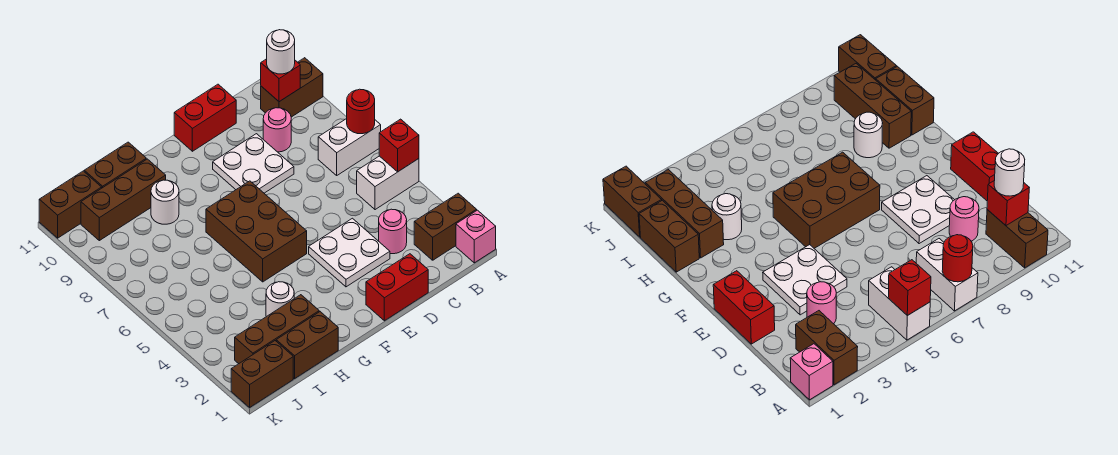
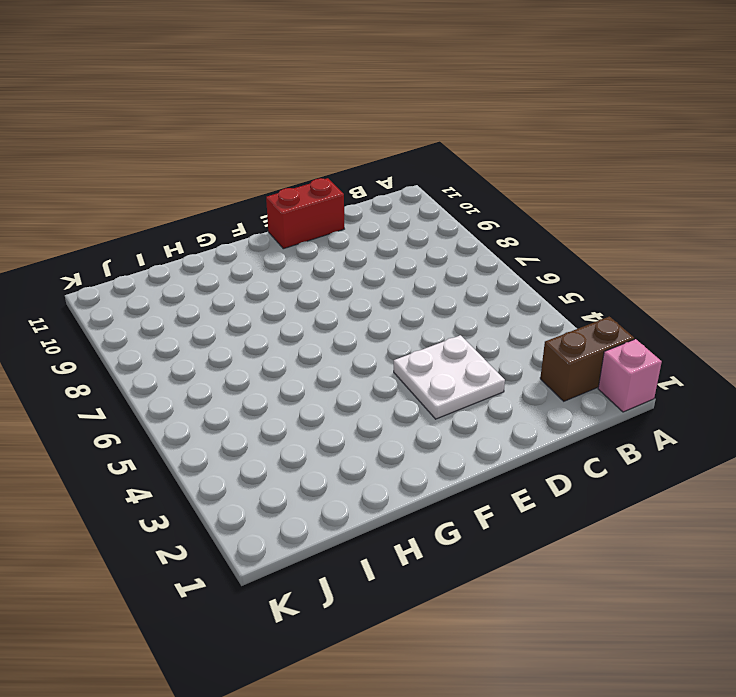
none -> white 1x2 brick [357,156,419,210]
none -> white 1x2 brick [318,119,381,175]
none -> brown 1x2 brick [261,58,323,117]

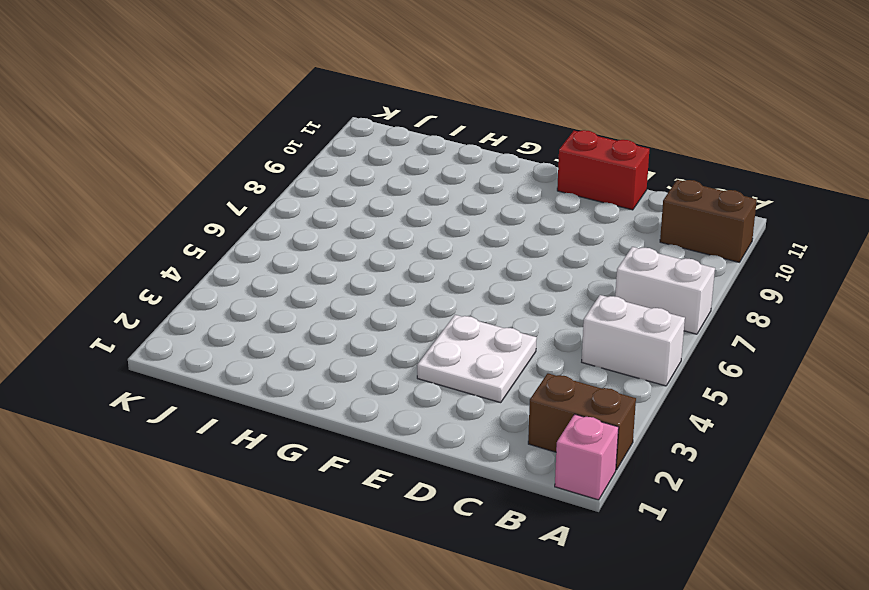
none -> pink 1x1 round brick [379,209,407,254]
none -> pink 1x1 round brick [263,108,291,152]
none -> red 1x2 brick [366,254,428,321]

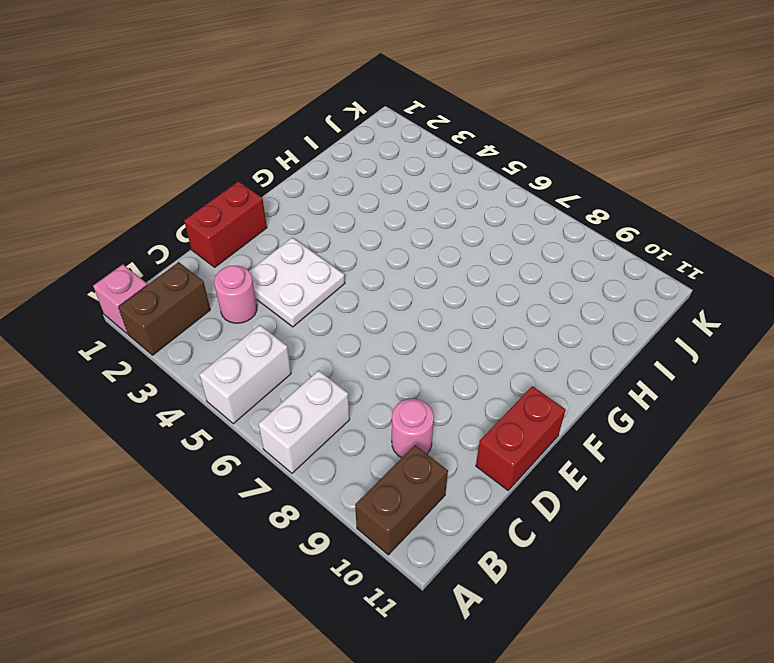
none -> white 2x2 plate [213,134,294,193]
none -> brown 2x3 brick [206,181,307,282]
none -> brown 1x2 brick [276,312,338,379]

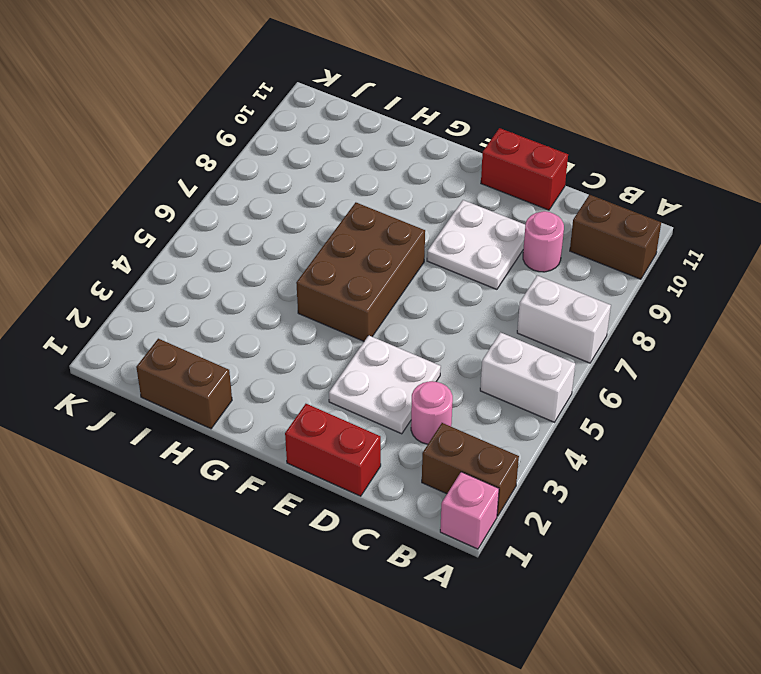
none -> brown 1x3 brick [235,295,319,364]
none -> white 1x1 round brick [266,282,294,317]
none -> white 1x1 round brick [151,180,179,224]

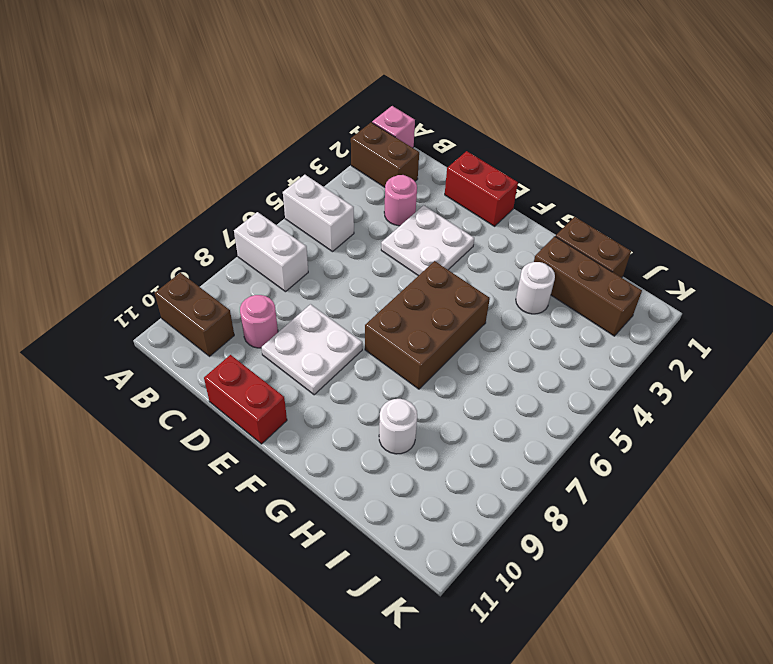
none -> brown 1x3 brick [81,159,166,241]
none -> brown 1x2 brick [84,142,146,188]
none -> brown 1x2 brick [231,341,293,407]

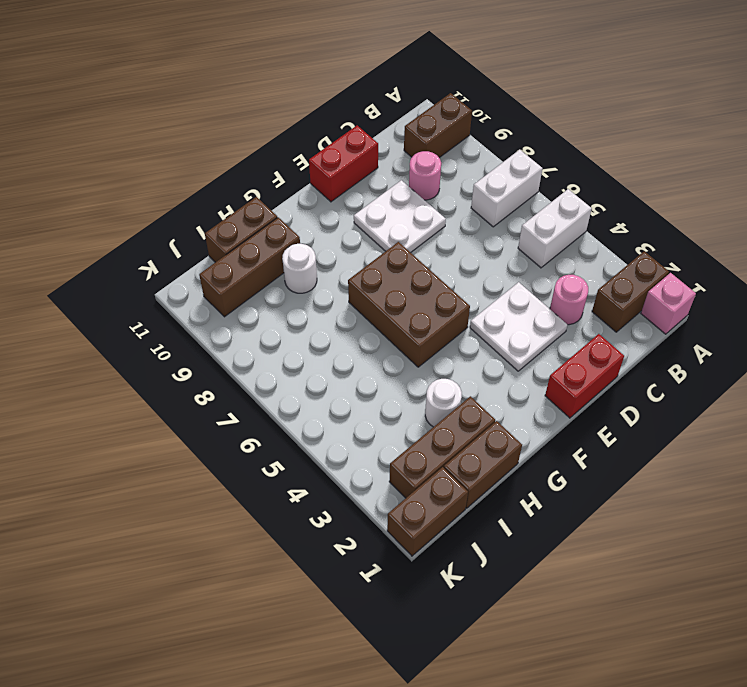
none -> brown 1x2 brick [39,171,102,238]
none -> red 1x1 brick [379,119,419,172]
none -> red 1x1 round brick [347,89,375,134]

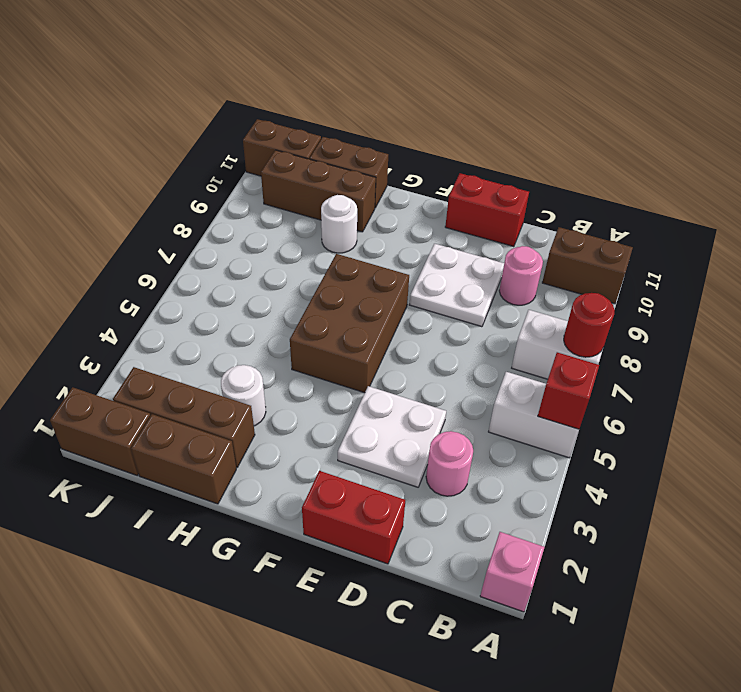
none -> brown 1x2 brick [414,193,477,260]
none -> red 1x1 brick [261,59,300,102]
none -> white 1x1 round brick [267,30,295,74]

